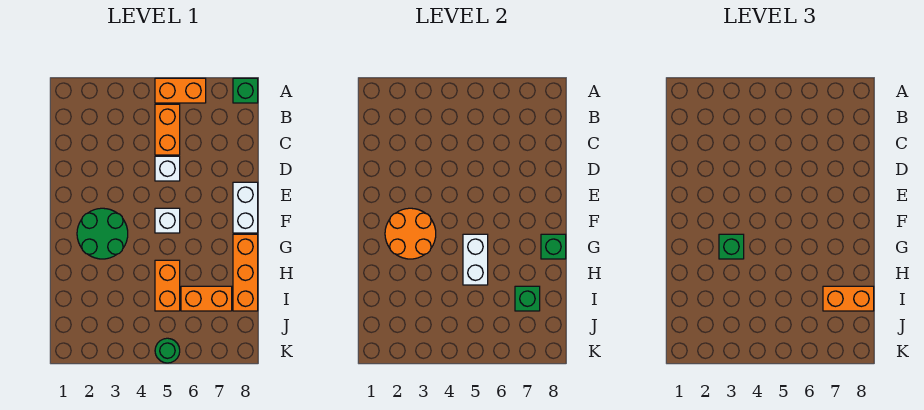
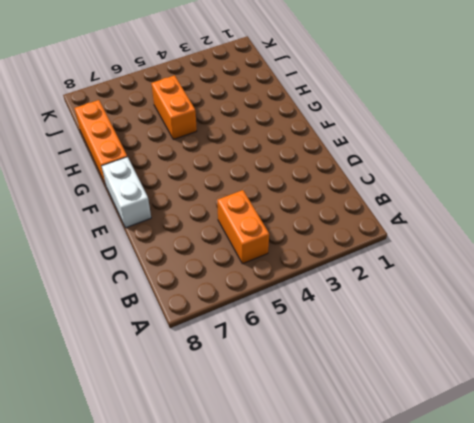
none -> orange 1x2 brick [155,78,206,103]
none -> green 1x1 brick [233,78,258,103]
none -> white 1x1 brick [155,156,180,181]

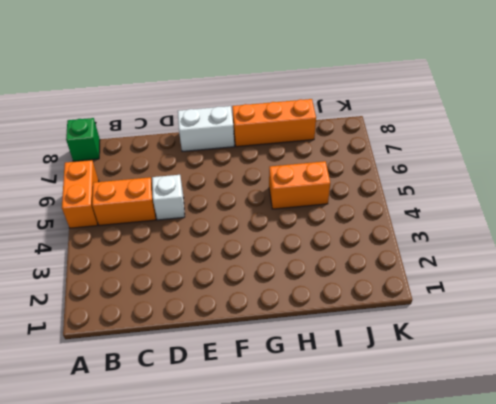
none -> green 2x2 round brick [77,208,128,259]
none -> white 1x1 brick [155,208,180,233]
none -> orange 1x2 brick [181,286,232,311]

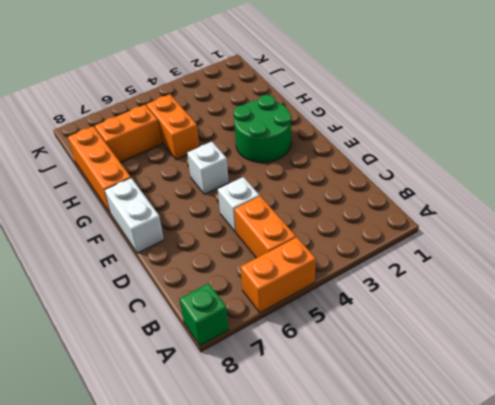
none -> green 1x1 round brick [155,338,180,363]
none -> orange 2x2 round brick [385,208,436,259]
none -> white 1x2 brick [463,234,488,285]

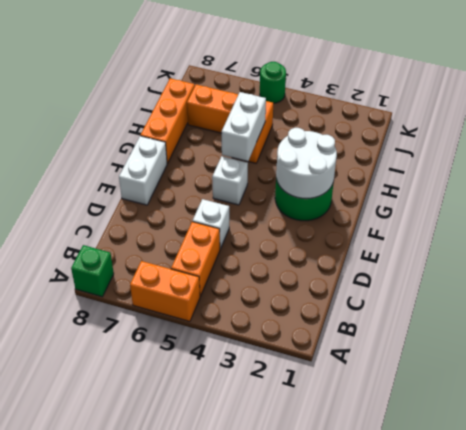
white 2x2 round brick [276,128,337,199] -> orange 2x2 round brick [385,208,436,259]
none -> green 1x1 brick [541,234,566,259]
none -> green 1x1 brick [515,286,540,311]
none -> green 1x1 brick [719,234,744,259]

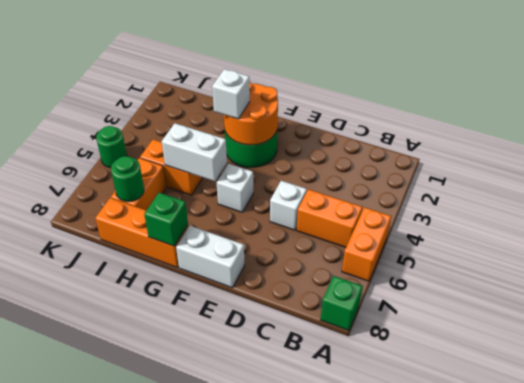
white 1x1 brick [212,69,250,119] -> green 1x1 brick [719,234,744,259]
green 1x1 round brick [111,156,144,202] -> green 1x1 brick [515,286,540,311]
none -> orange 1x2 brick [823,286,874,311]

